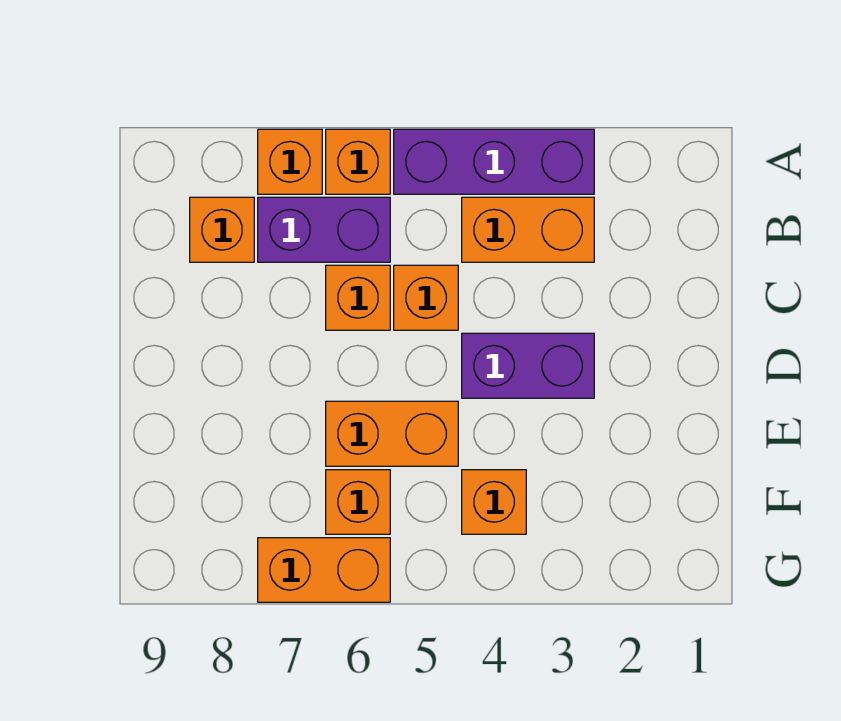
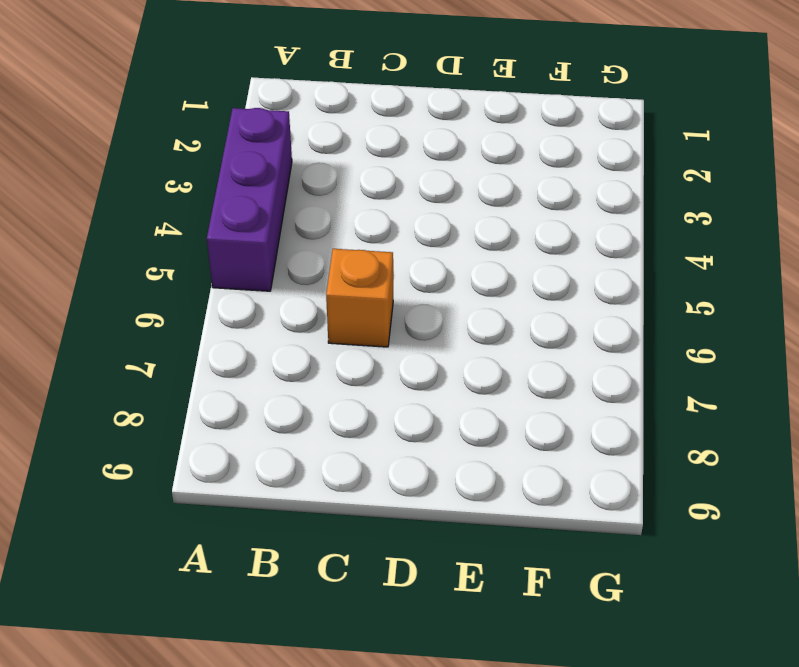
none -> orange 1x1 brick [326,129,390,194]
none -> orange 1x1 brick [258,129,322,194]
none -> orange 1x2 brick [462,197,594,262]

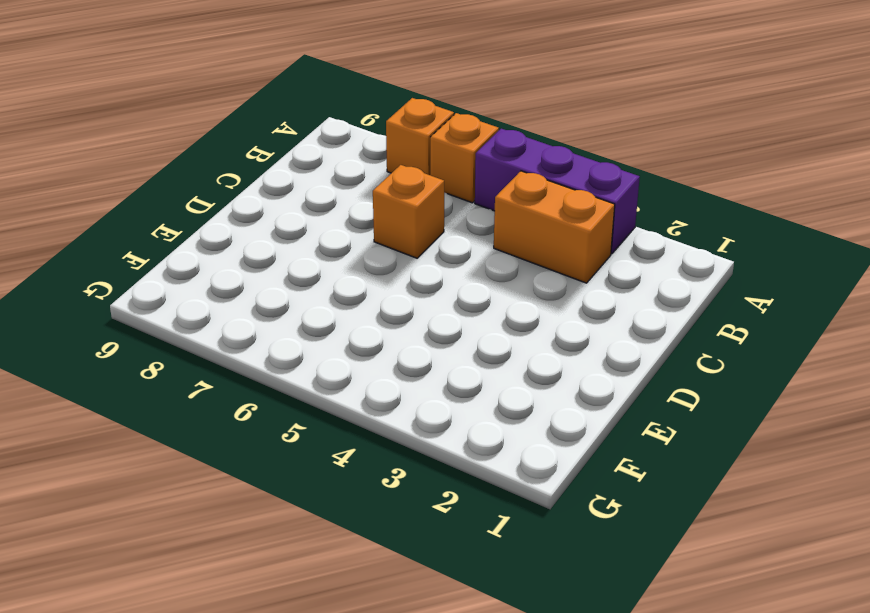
none -> purple 1x2 brick [258,197,390,262]
none -> orange 1x1 brick [190,197,254,262]
none -> orange 1x1 brick [394,265,458,330]

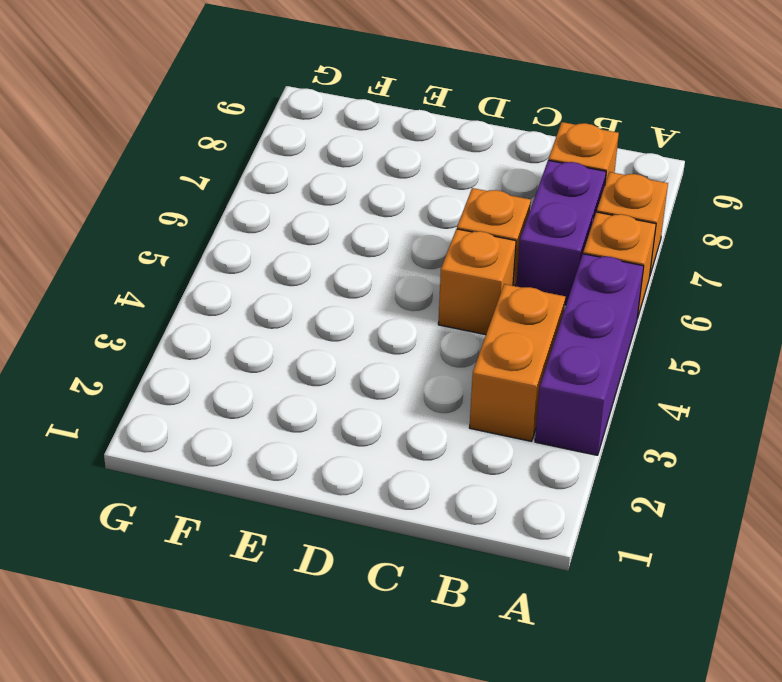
none -> purple 1x2 brick [462,333,594,398]
none -> orange 1x2 brick [326,401,458,466]
none -> orange 1x1 brick [462,470,526,534]

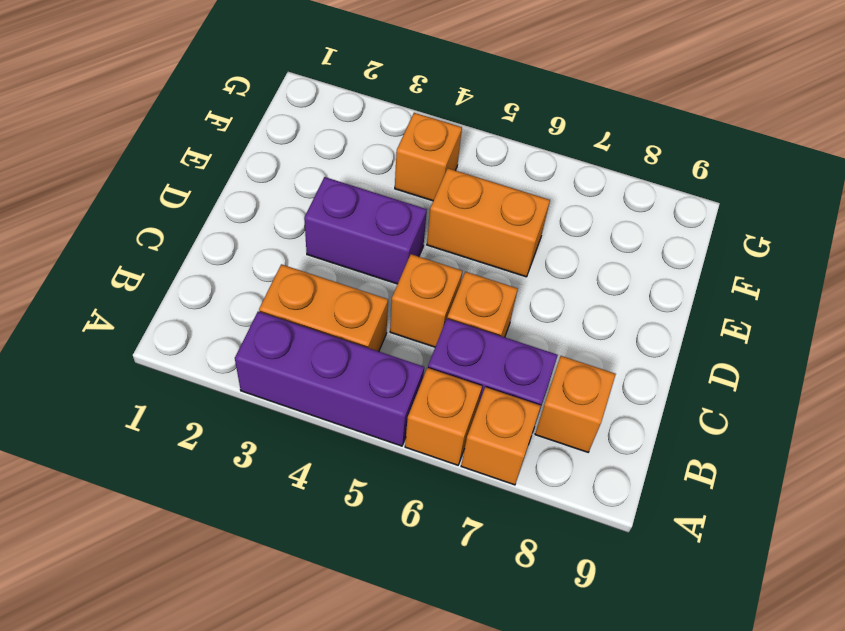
none -> orange 1x1 brick [326,470,390,534]
none -> orange 1x2 brick [258,538,390,602]

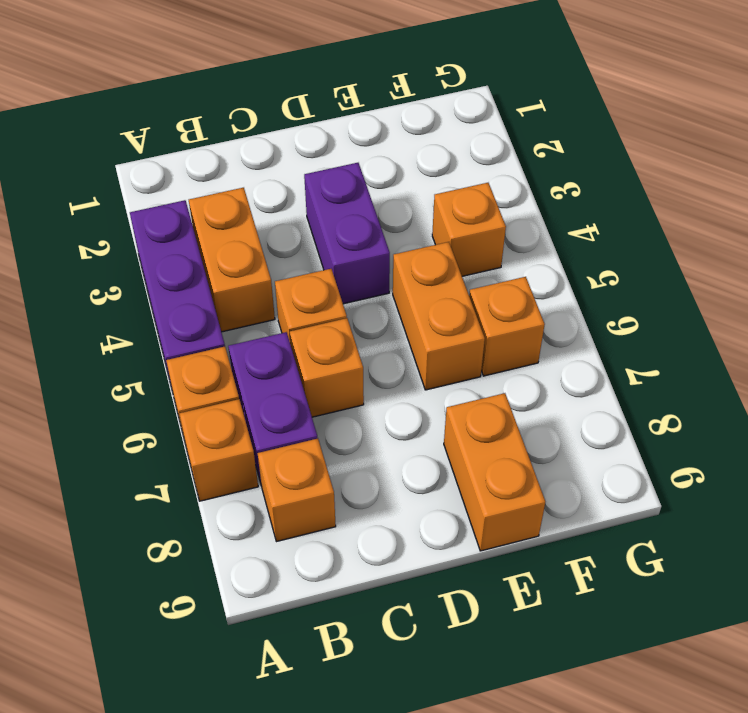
orange 1x2 brick [444,393,545,551] -> orange 1x2 brick moved to [258,538,390,602]

